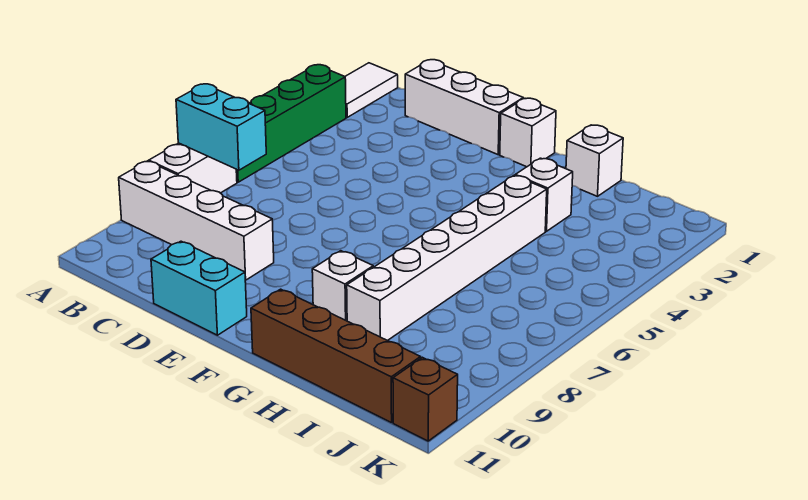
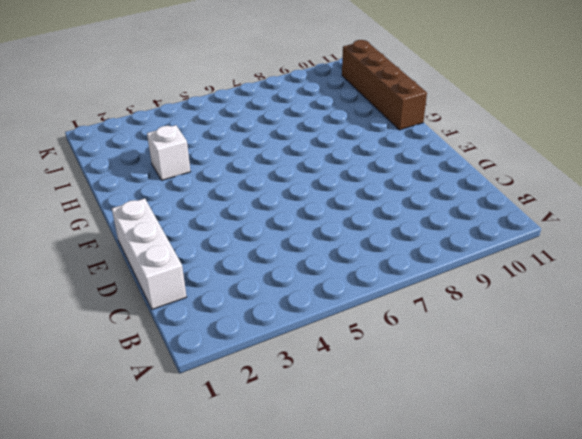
none -> white 1x2 tile [345,63,398,117]
none -> green 1x4 brick [236,65,346,182]
none -> white 1x2 brick [149,143,237,193]

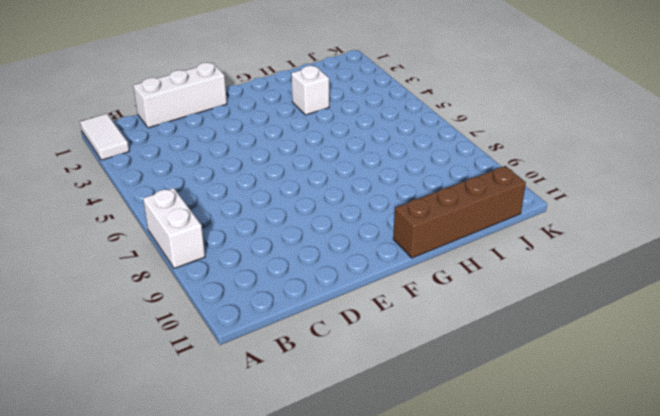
none -> green 1x4 brick [236,65,346,182]
none -> white 1x4 brick [119,161,274,280]
none -> cyan 1x2 brick [151,241,247,335]

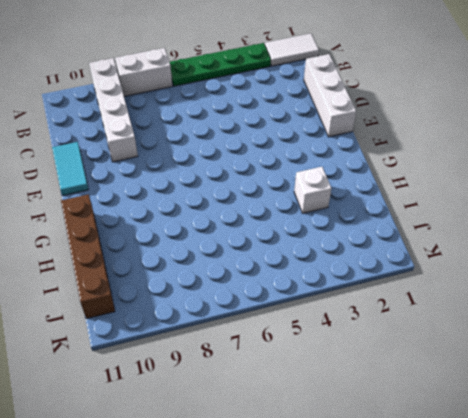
green 1x4 plate [170,43,271,86] -> green 1x4 brick [236,65,346,182]
cyan 1x2 tile [52,142,89,196] -> cyan 1x2 brick [151,241,247,335]
none -> white 1x1 brick [500,98,556,167]
none -> white 1x1 brick [312,251,373,321]
none -> white 1x1 brick [566,125,623,196]

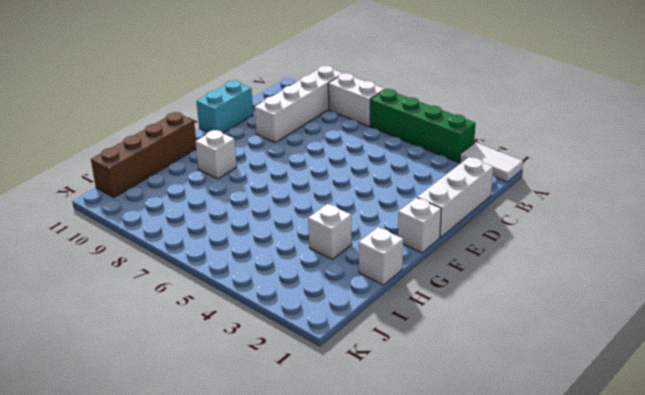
none -> white 1x6 brick [347,175,547,341]
none -> brown 1x1 brick [393,357,458,441]
none -> cyan 1x2 brick [176,84,266,170]

